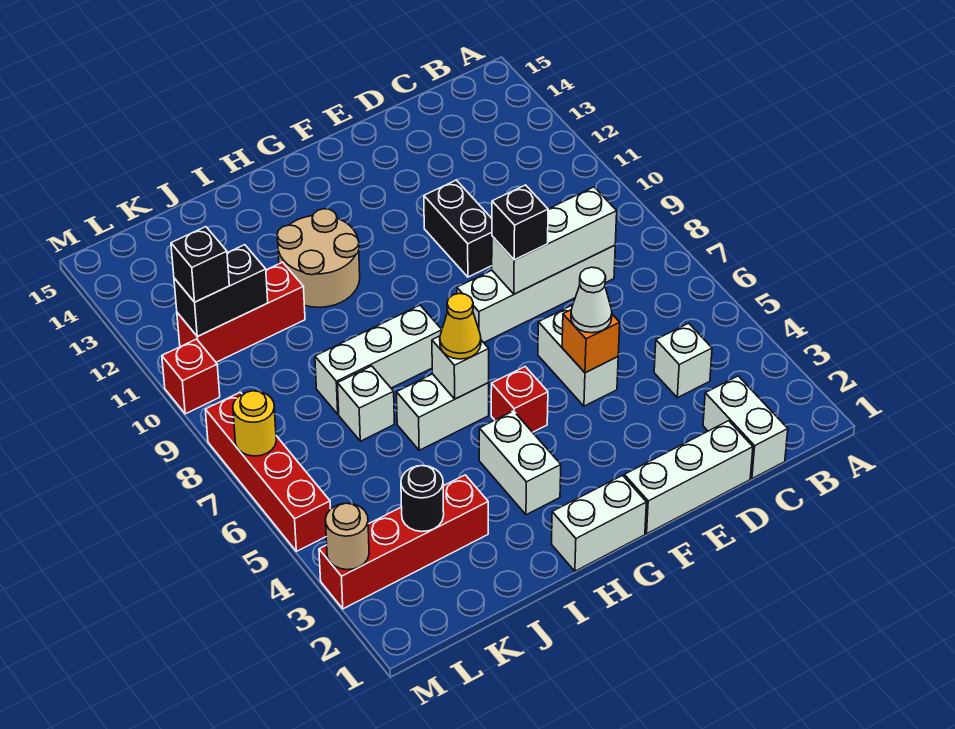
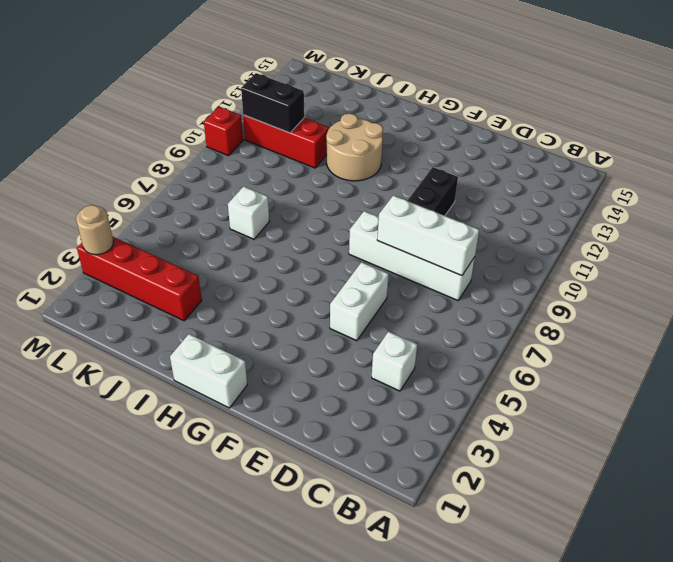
none -> white 1x2 brick [703,376,788,479]
none -> white 1x3 brick [624,421,753,534]
none -> red 1x1 brick [491,367,548,432]

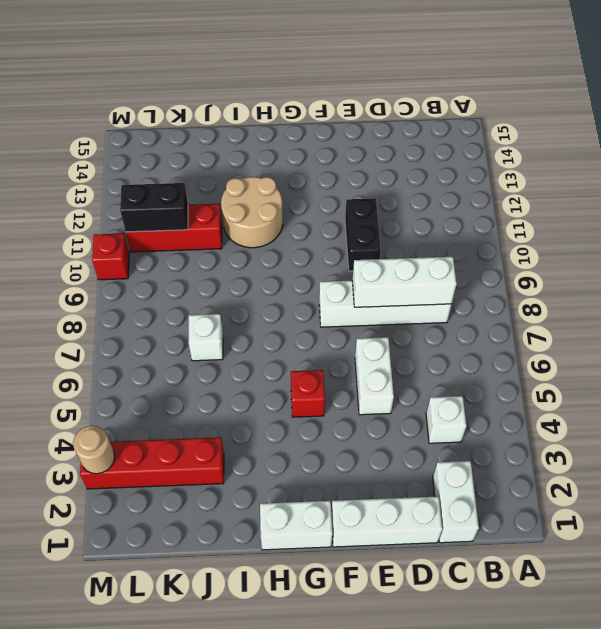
none -> white 1x2 brick [479,411,561,515]
none -> white 1x2 brick [397,374,489,450]
none -> white 1x3 brick [315,305,442,414]

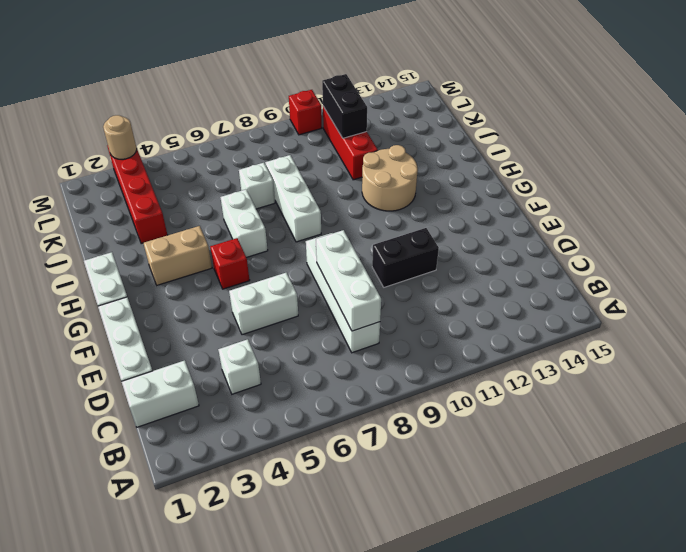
tan 1x2 brick [143,226,212,285] -> white 1x2 brick [479,411,561,515]
none -> red 1x4 brick [205,392,330,551]
none -> orange 1x1 brick [562,310,620,373]
none -> white 1x1 brick [432,336,489,399]

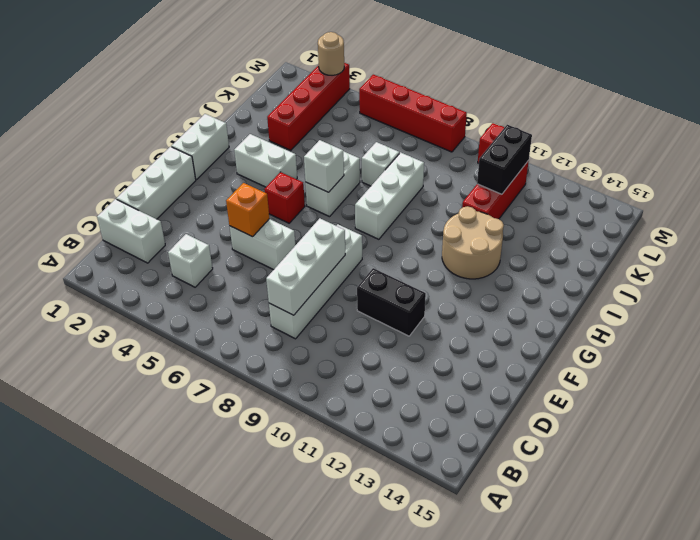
none -> black 1x1 round brick [401,466,444,532]
none -> yellow 1x1 round brick [233,391,276,456]
none -> white 1x1 cone [571,267,612,333]

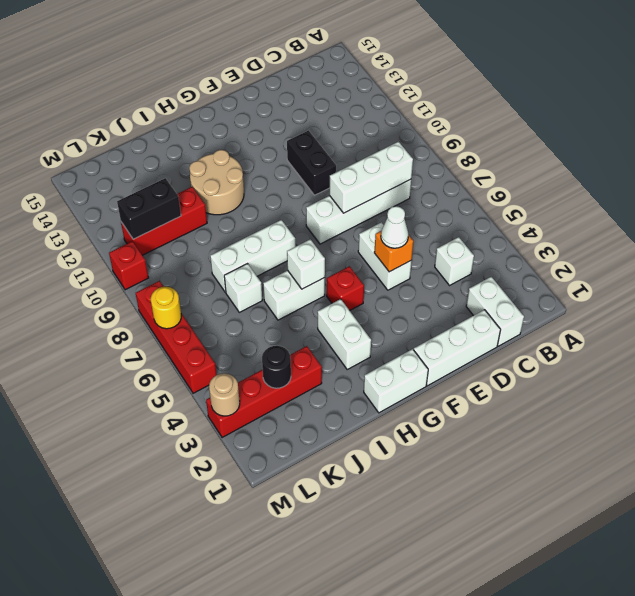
none -> black 1x1 brick [492,185,548,260]
none -> yellow 1x1 cone [440,293,481,359]
none -> black 1x1 brick [171,227,229,302]

